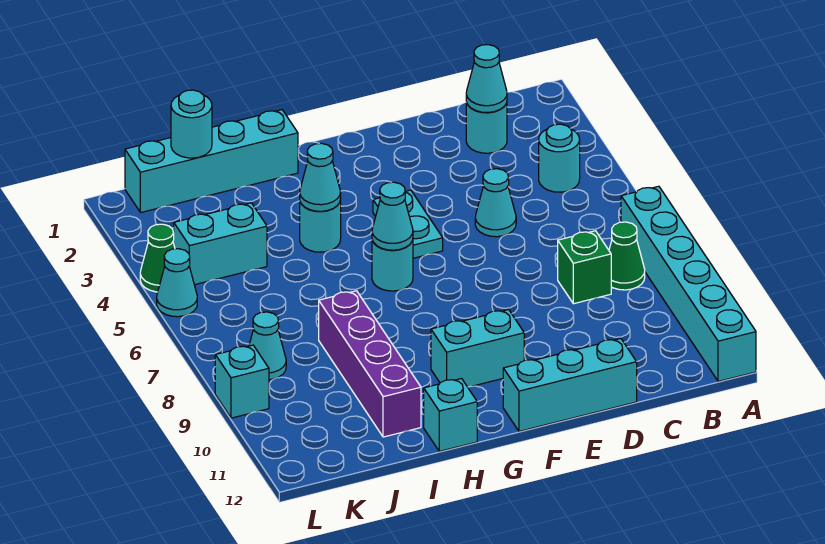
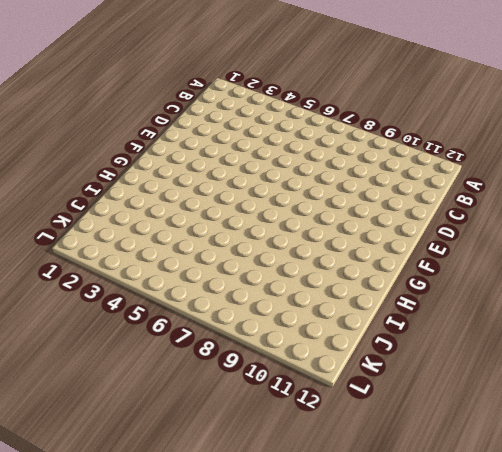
none -> cyan 1x6 brick [621,186,756,381]
none -> cyan 1x1 round brick [539,124,580,192]
none -> green 1x1 cone [609,222,645,290]

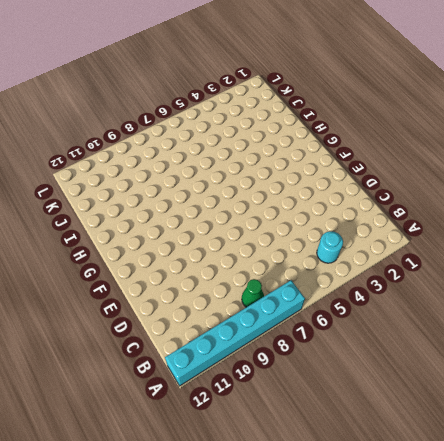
none -> cyan 1x1 round brick [466,102,507,153]
none -> green 1x1 brick [558,231,611,304]
none -> cyan 1x1 cone [475,169,516,237]

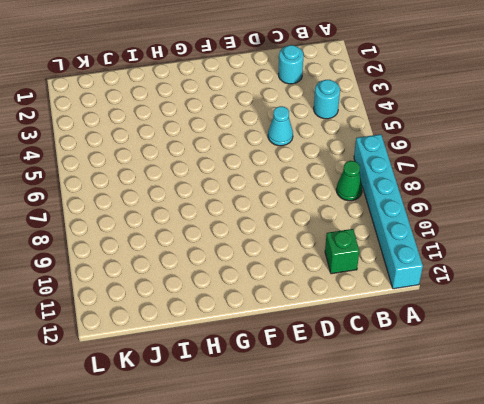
green 1x1 brick [325,229,359,274] -> green 1x1 brick moved to [558,231,611,304]
none -> cyan 1x3 brick [503,339,637,431]
none -> cyan 1x2 plate [373,190,443,258]
none -> cyan 1x2 brick [431,310,524,387]

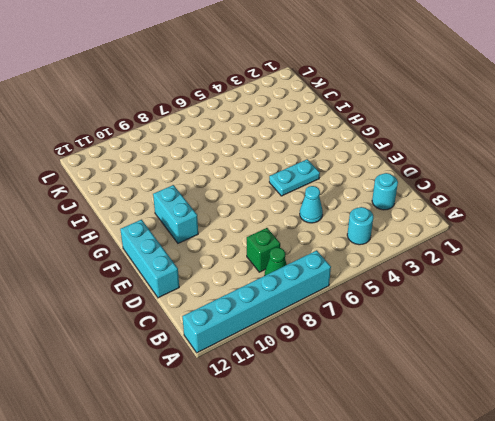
none -> cyan 1x1 round brick [372,240,413,291]
none -> cyan 1x4 brick [125,110,298,213]
none -> cyan 1x1 round brick [300,199,341,252]

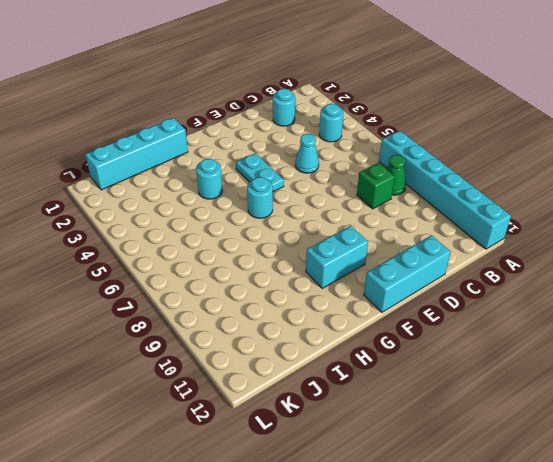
none -> cyan 1x1 brick [424,379,477,451]
none -> purple 1x4 brick [319,291,421,437]
none -> cyan 1x2 brick [173,203,267,285]

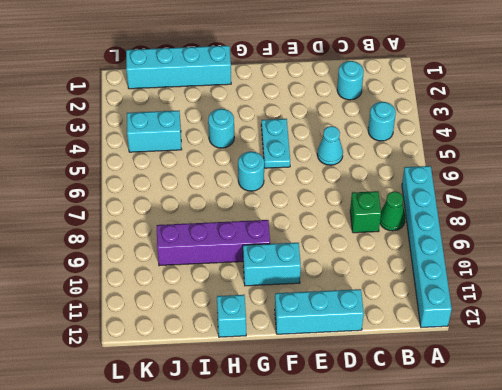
purple 1x4 brick [157,220,270,266] -> purple 1x4 brick turned to [319,291,421,437]
none -> cyan 1x1 cone [249,312,286,380]
none -> green 1x1 cone [140,224,175,292]
none -> cyan 1x1 cone [157,249,197,317]

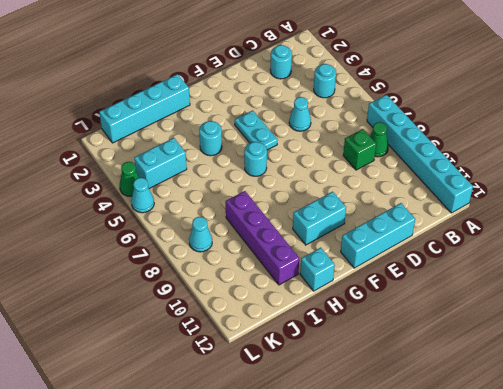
none -> cyan 1x1 brick [215,345,269,418]
none -> cyan 1x1 cone [466,45,507,112]
none -> cyan 1x1 cone [372,182,413,250]

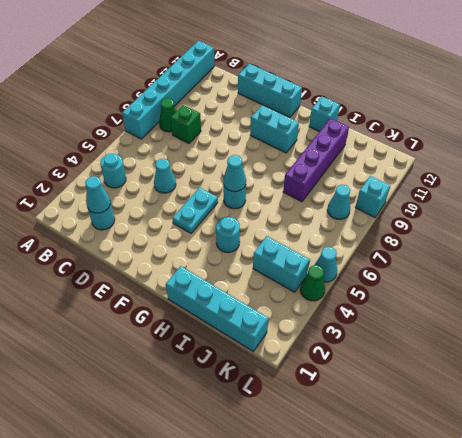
none -> cyan 1x1 cone [300,143,341,211]
none -> cyan 1x1 round brick [171,90,212,158]

